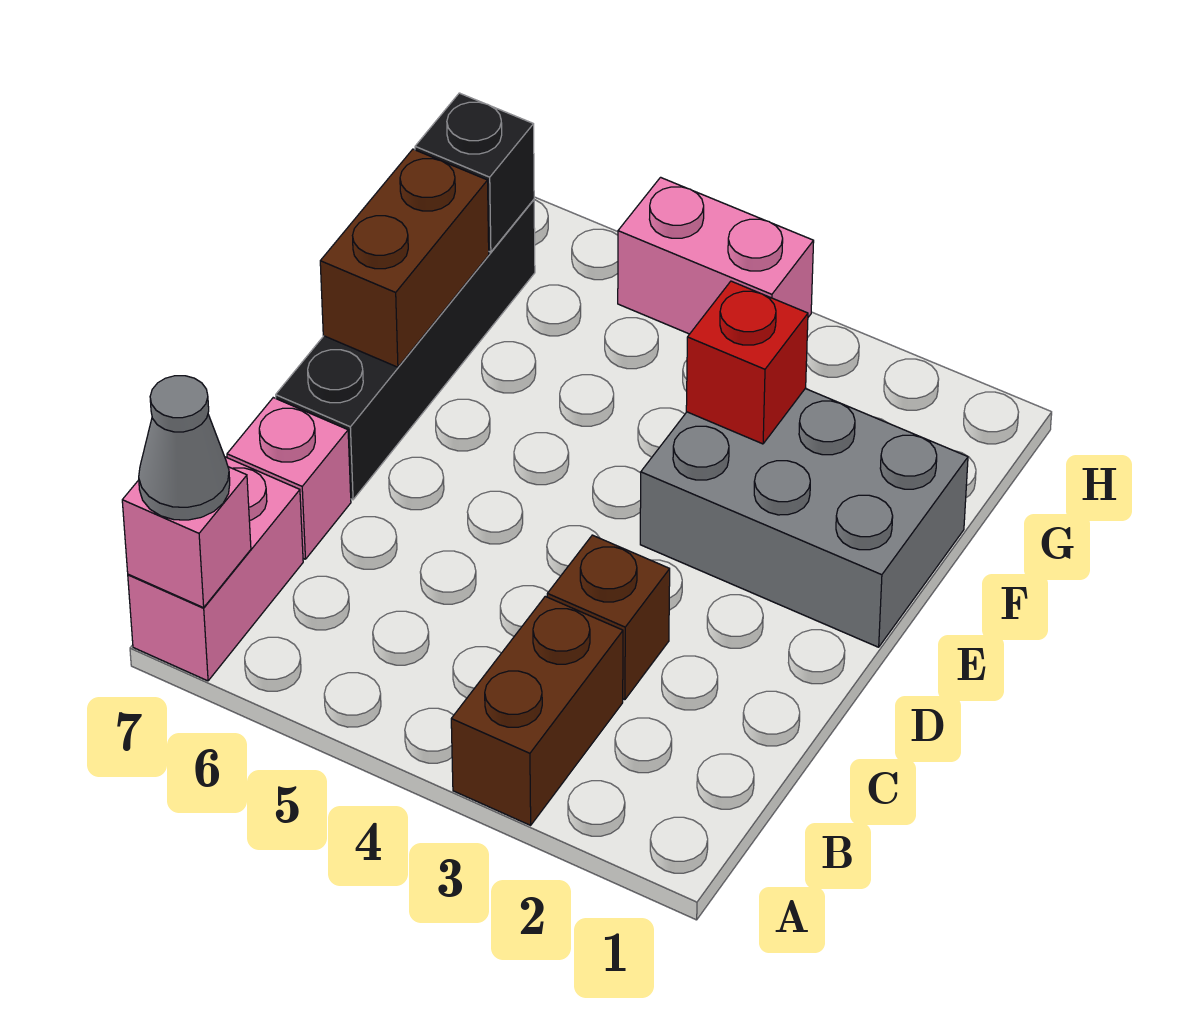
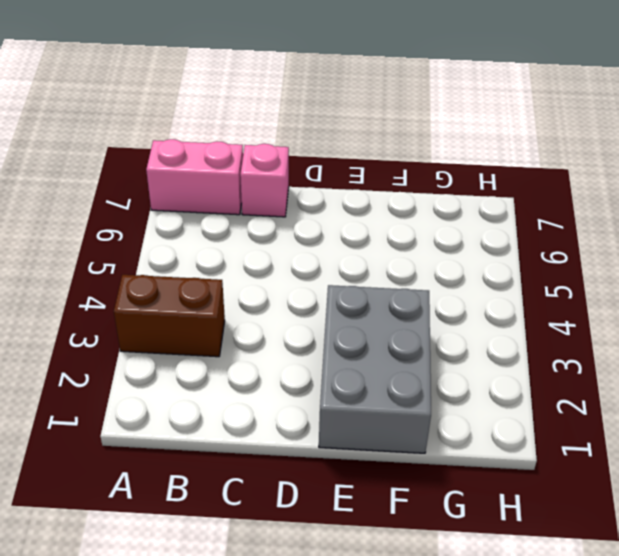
none -> brown 1x1 brick [547,535,670,700]
none -> black 1x4 brick [276,200,535,500]
none -> pink 1x2 brick [618,177,814,334]

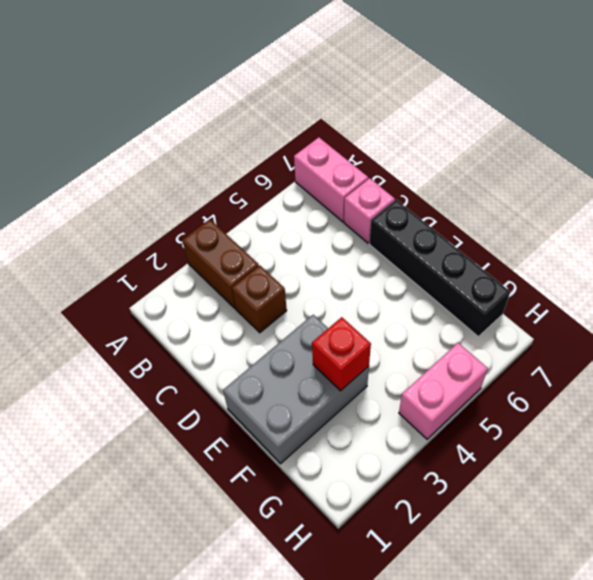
none -> pink 1x1 brick [122,467,251,608]
none -> brown 1x2 brick [320,149,489,367]
none -> black 1x1 brick [415,93,534,252]

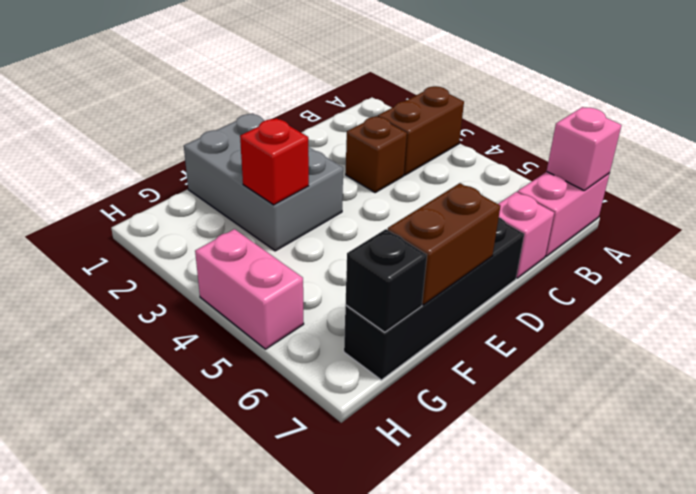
none -> grey 1x1 cone [139,376,230,520]

